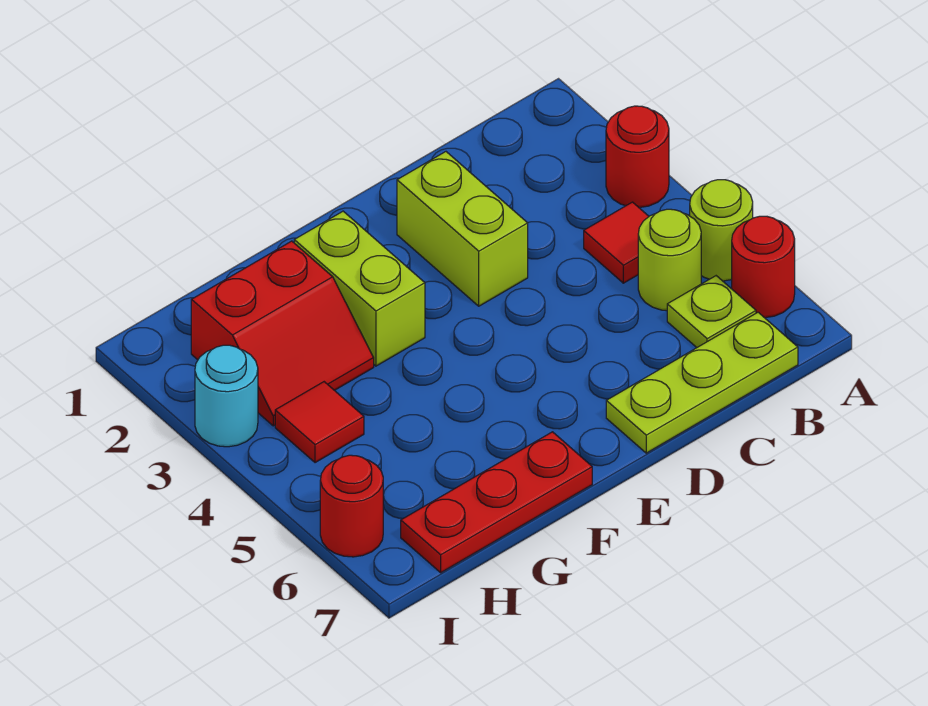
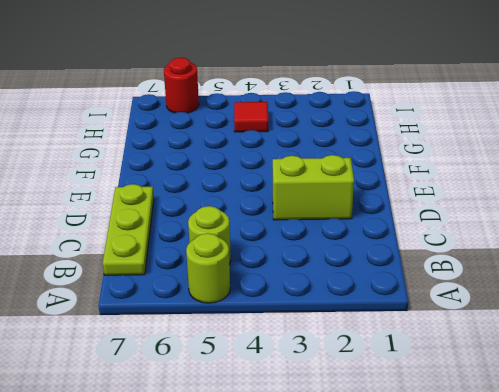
none -> red 1x1 round brick [606,106,669,208]
none -> red 1x1 round brick [732,216,795,318]
none -> red 1x1 tile [584,202,649,283]

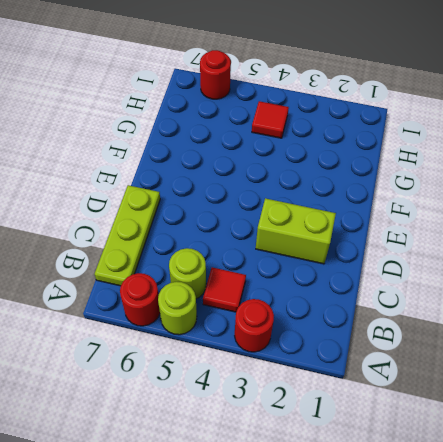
none -> lime 1x1 plate [667,276,756,347]
none -> lime 1x2 brick [294,211,425,366]
none -> red 1x3 plate [401,432,592,573]

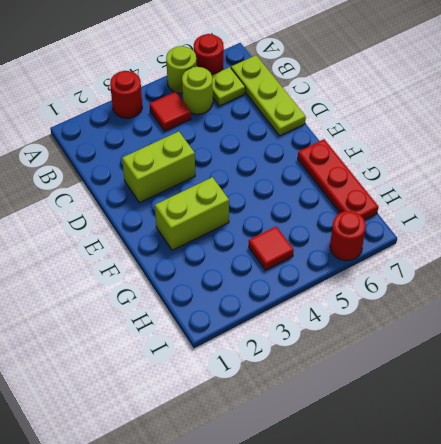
none -> red 2x2 slope [191,241,374,426]
none -> cyan 1x1 round brick [195,345,258,447]

